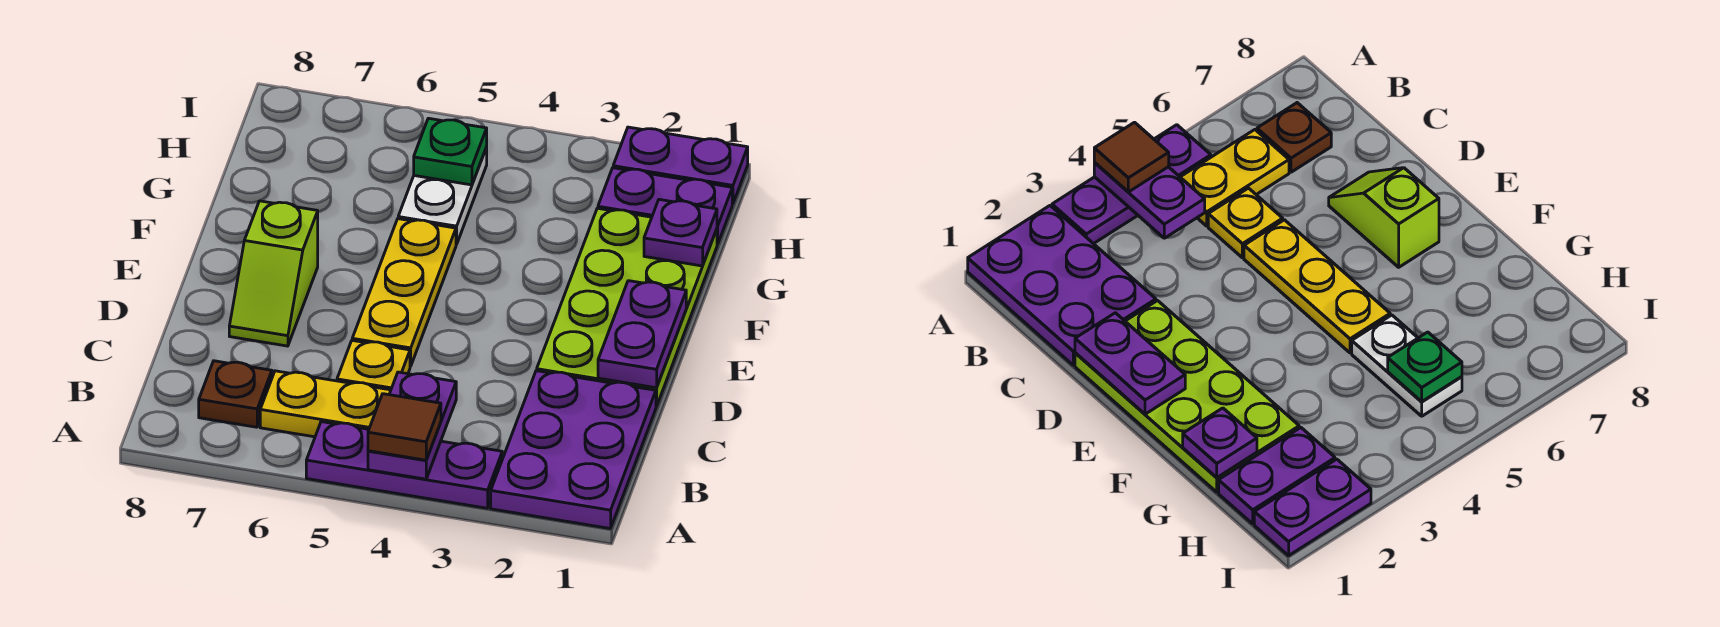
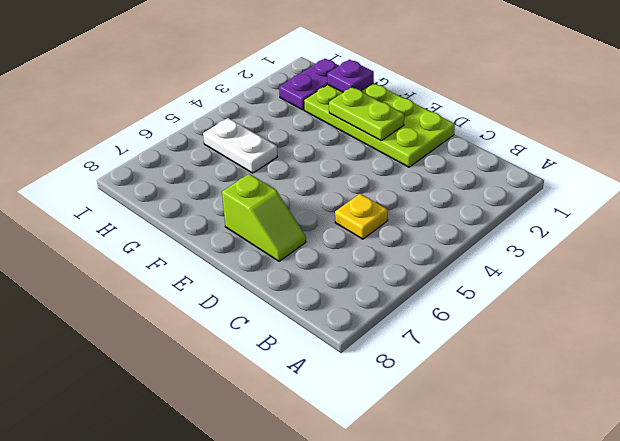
lime 1x2 plate [329,87,404,141] -> none
none -> purple 2x3 plate [491,371,656,529]
none -> purple 1x3 plate [306,422,502,508]
none -> yellow 1x2 plate [260,371,391,437]

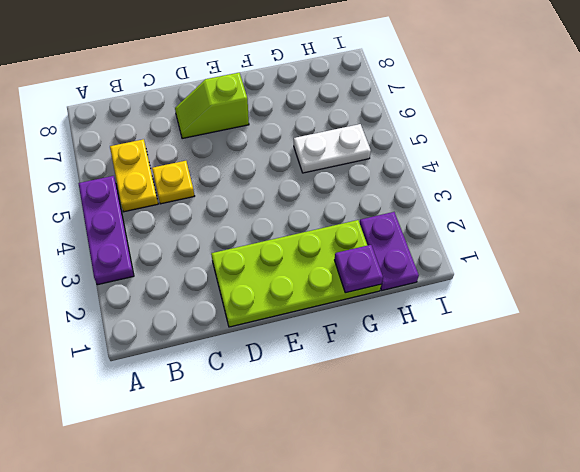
none -> purple 2x3 plate [491,371,656,529]
none -> brown 1x1 plate [199,361,272,427]
none -> yellow 1x3 plate [352,219,456,366]

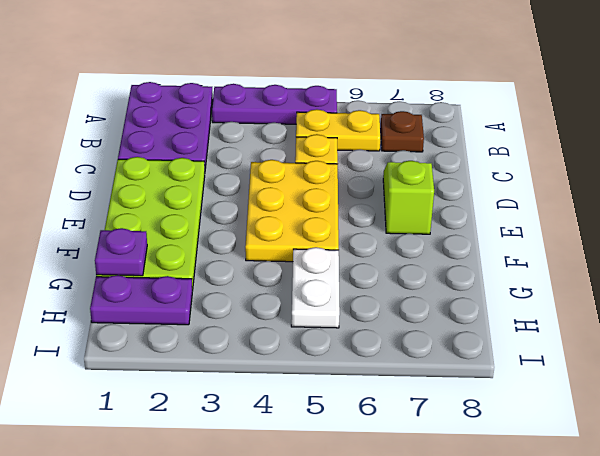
yellow 2x3 plate [245,160,339,262] -> yellow 1x3 plate [352,219,456,366]
none -> purple 1x2 plate [613,127,748,204]
none -> purple 1x2 plate [368,372,456,479]
none -> purple 1x2 plate [598,281,686,388]

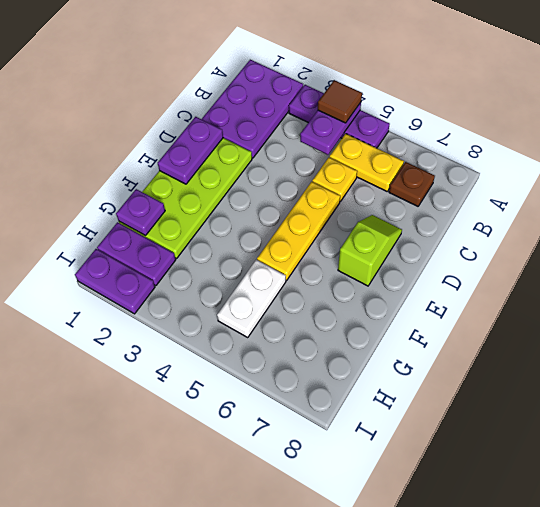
none -> green 1x1 plate [414,118,487,185]

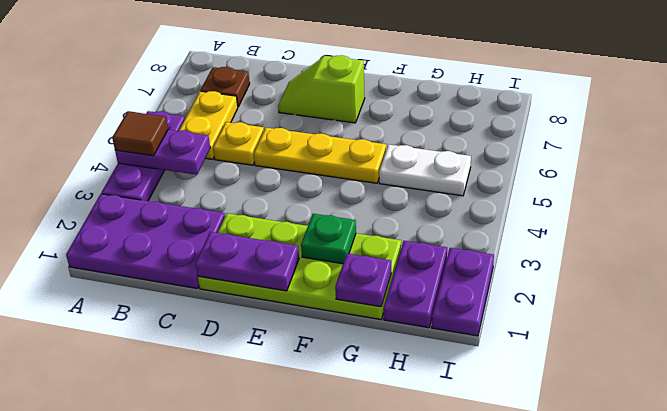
green 1x1 plate [301,214,356,264] -> green 1x1 plate moved to [414,118,487,185]

